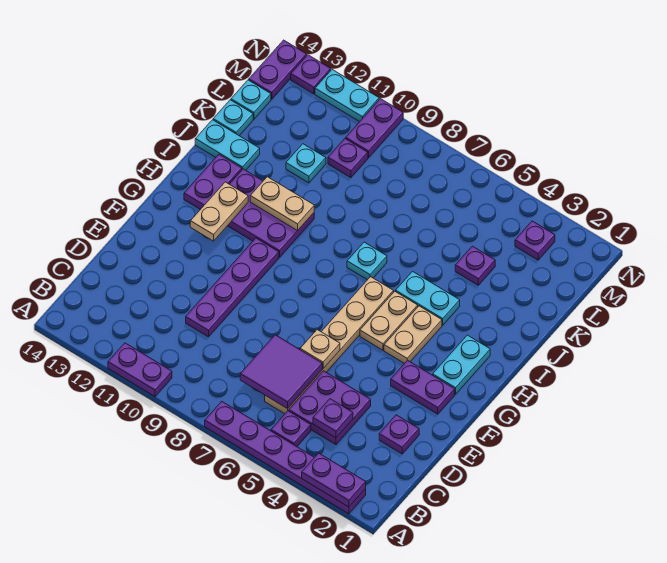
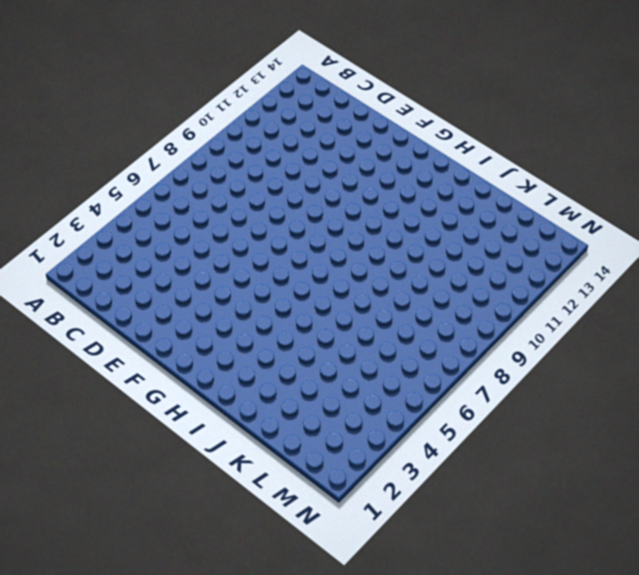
none -> purple 1x6 plate [205,401,366,514]
none -> purple 1x2 plate [108,343,172,396]
none -> purple 1x1 plate [271,411,311,446]
none -> purple 2x2 plate [289,371,371,445]

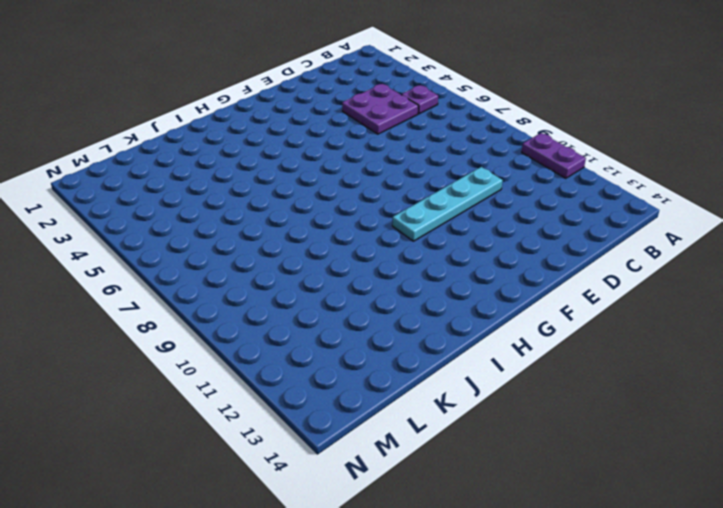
cyan 1x4 plate [392,167,503,241] -> purple 1x4 plate [186,238,279,337]
none -> purple 1x6 plate [205,401,366,514]
none -> tan 1x6 plate [265,277,394,414]
none -> purple 1x1 plate [379,415,419,454]
none -> purple 1x2 plate [391,360,455,414]

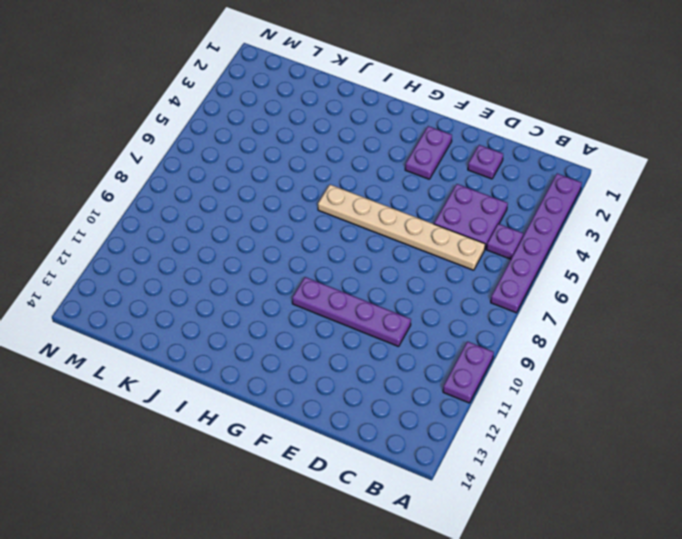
none -> cyan 1x2 plate [433,335,490,394]
none -> tan 1x2 plate [384,306,442,364]
none -> tan 1x2 plate [360,291,418,350]
none -> purple 2x3 plate [228,169,314,257]

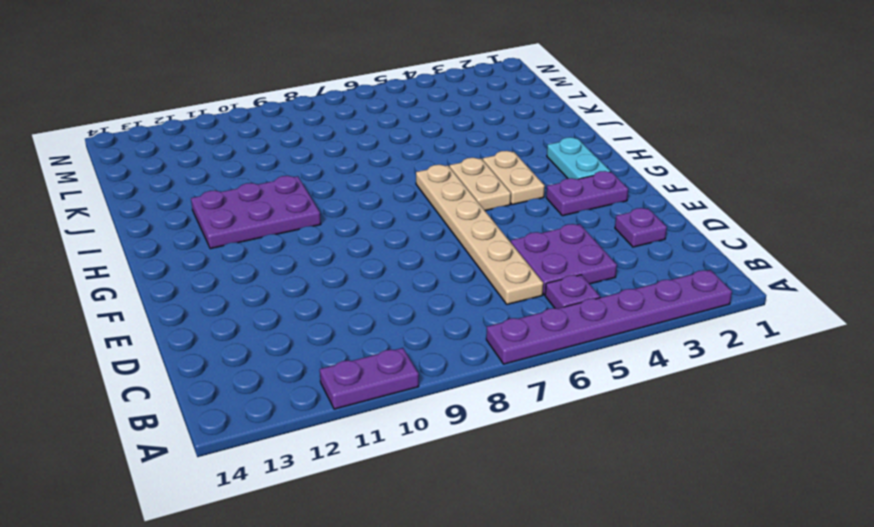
none -> purple 1x4 plate [186,238,279,337]
none -> purple 1x2 plate [184,155,242,209]
none -> cyan 1x2 plate [396,271,460,325]
none -> cyan 1x1 plate [347,242,387,280]

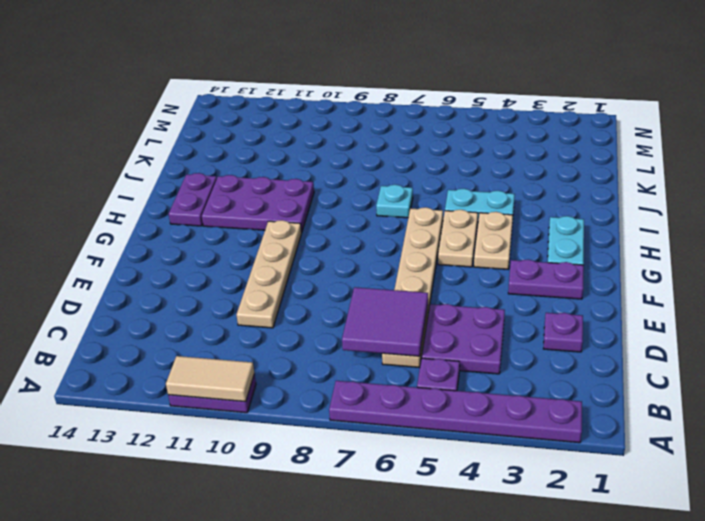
tan 1x2 tile [166,356,254,402] -> none
tan 1x4 plate [237,220,302,328] -> purple 1x4 plate [186,238,279,337]
none -> cyan 1x2 plate [195,120,260,170]
none -> purple 1x1 plate [455,246,495,285]
none -> cyan 1x1 plate [286,144,326,183]
none -> cyan 1x1 plate [213,100,253,136]

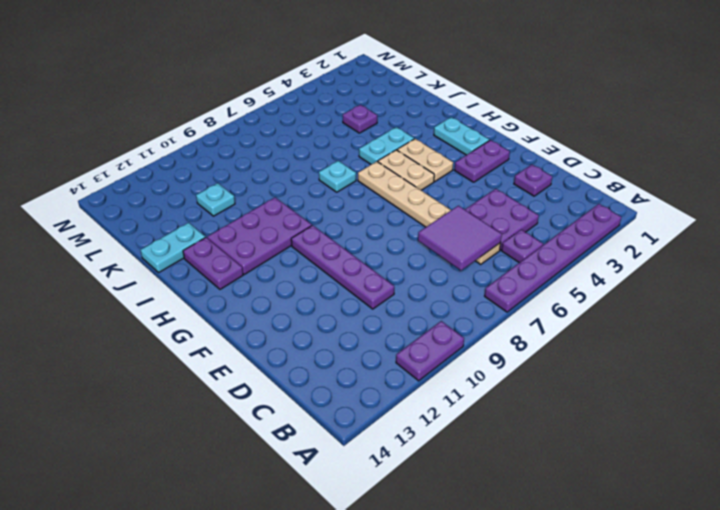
none -> cyan 1x1 plate [213,100,253,136]
none -> purple 1x1 plate [328,139,368,178]
none -> cyan 1x1 plate [231,80,271,119]
none -> purple 1x1 plate [515,221,555,260]

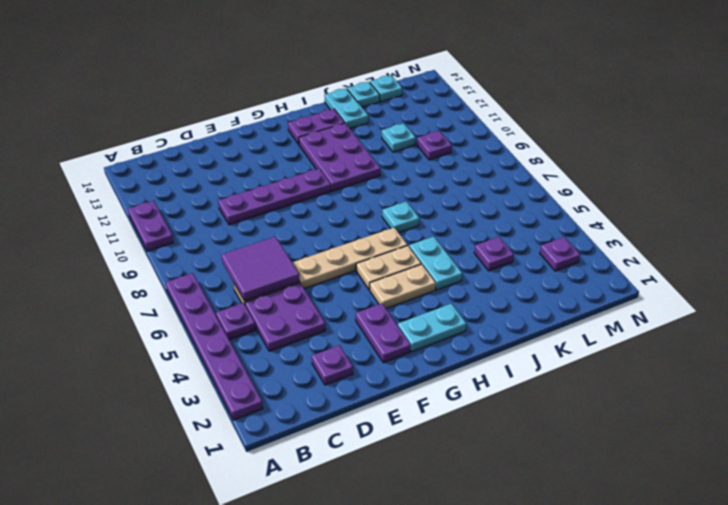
none -> purple 1x2 plate [346,99,403,158]
none -> purple 1x2 plate [249,40,307,99]
none -> cyan 1x2 plate [315,70,379,122]
none -> purple 1x1 plate [291,55,331,94]

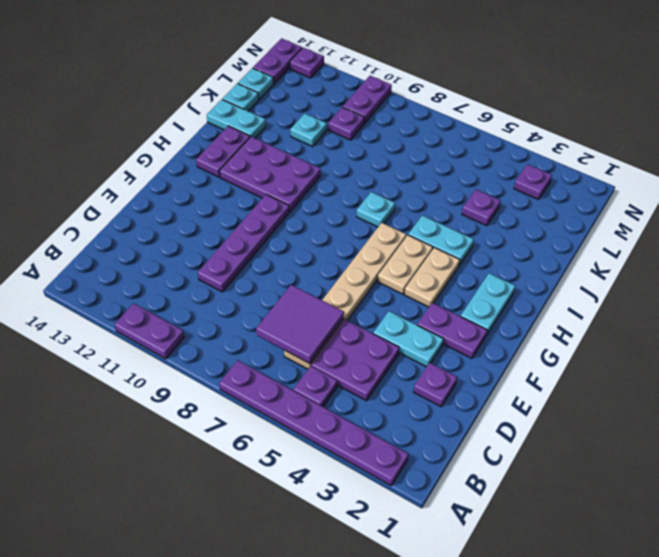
cyan 1x2 plate [373,311,444,367] -> cyan 1x2 plate moved to [315,70,379,122]
none -> purple 1x2 plate [302,453,366,507]
none -> purple 1x1 plate [313,399,353,438]
none -> tan 1x1 plate [300,330,340,369]
none -> tan 1x2 plate [190,182,248,241]

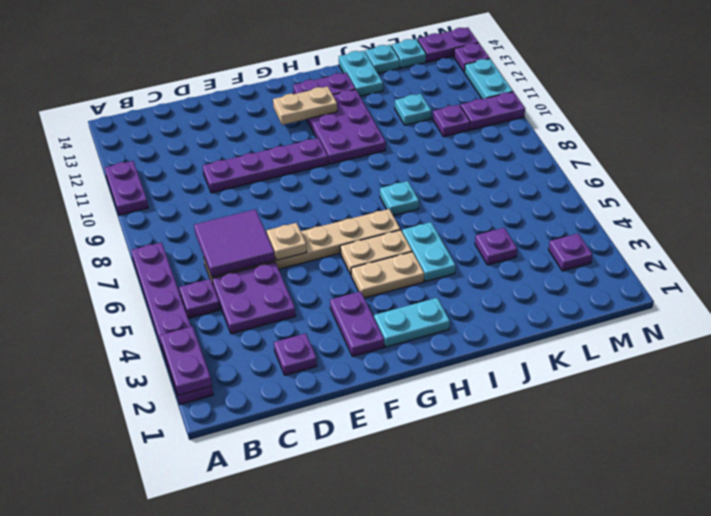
none -> purple 1x1 plate [313,399,353,438]
none -> tan 1x2 plate [250,177,314,231]

